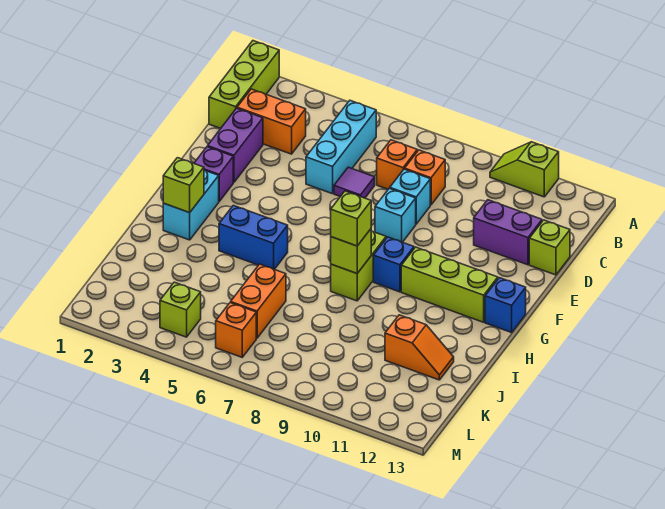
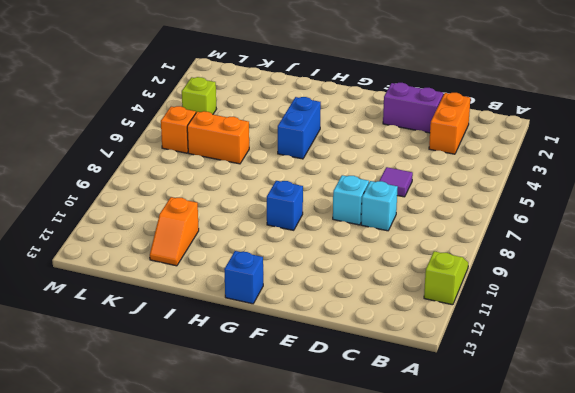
none -> lime 1x3 brick [209,41,279,128]
none -> cyan 1x3 brick [306,101,376,194]
none -> orange 1x1 brick [377,140,417,189]

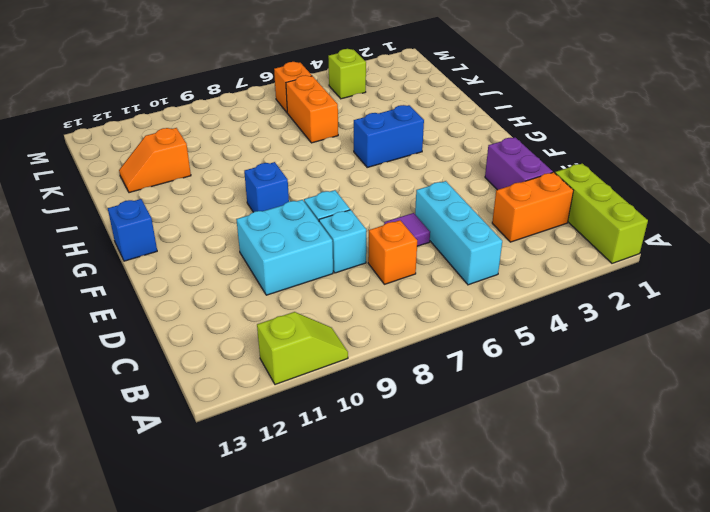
cyan 2x2 brick [236,200,333,295] -> none
none -> orange 1x1 brick [405,150,445,205]
none -> purple 1x2 brick [474,200,542,265]
none -> lime 1x1 brick [529,220,570,275]

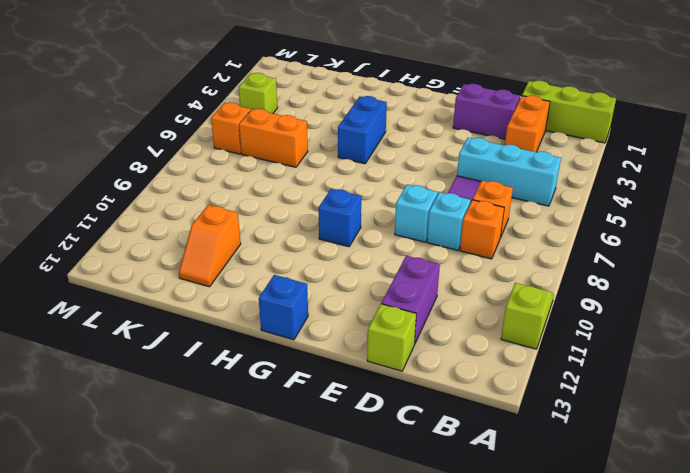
none -> purple 1x1 brick [194,147,233,201]
none -> cyan 1x2 brick [163,170,219,240]
none -> lime 1x2 brick [331,231,386,301]

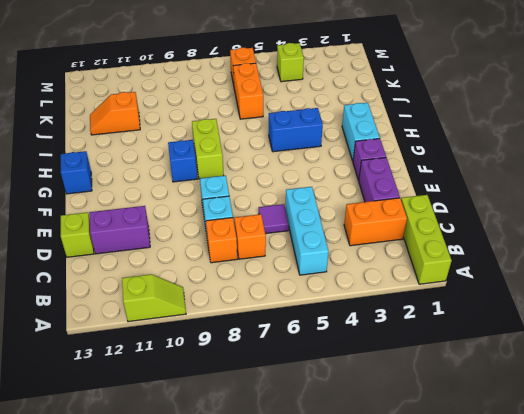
none -> lime 1x3 brick [401,247,498,322]
none -> lime 1x1 brick [163,158,204,213]
none -> lime 1x1 brick [331,229,371,273]

